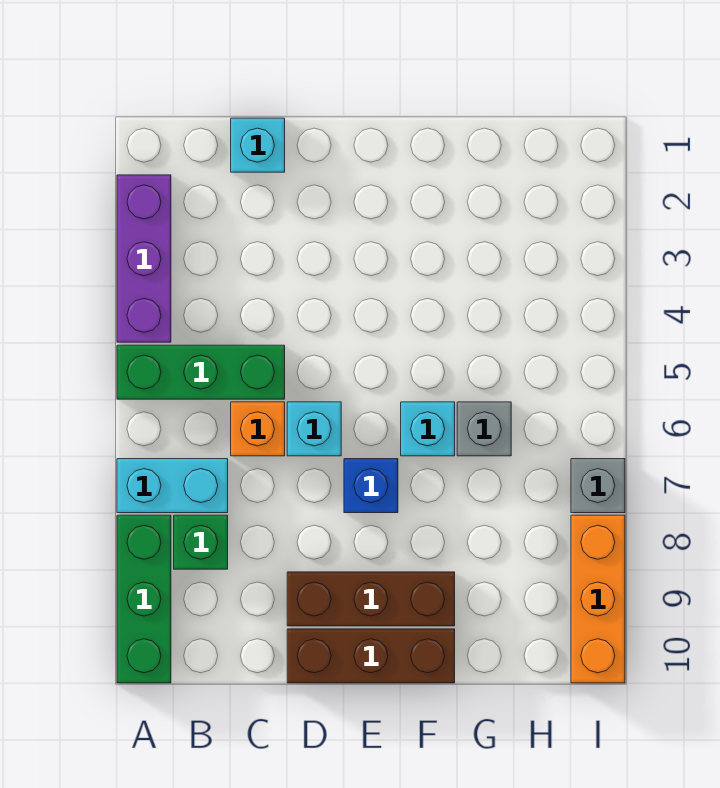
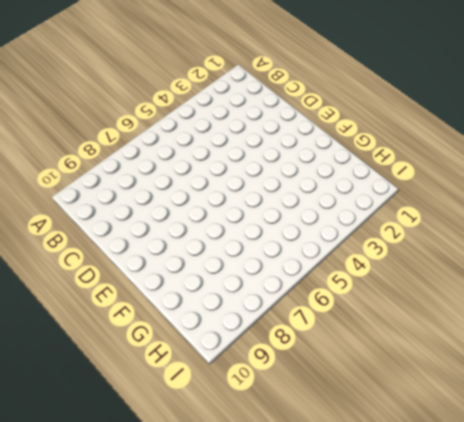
none -> purple 1x3 brick [117,175,171,342]
none -> green 1x3 brick [117,345,285,399]
none -> cyan 1x2 brick [117,459,228,513]

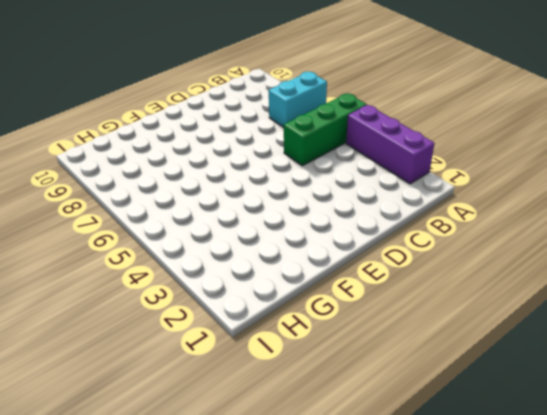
none -> green 1x3 brick [117,515,171,683]
none -> green 1x1 brick [174,515,228,569]
none -> cyan 1x1 brick [231,118,285,172]

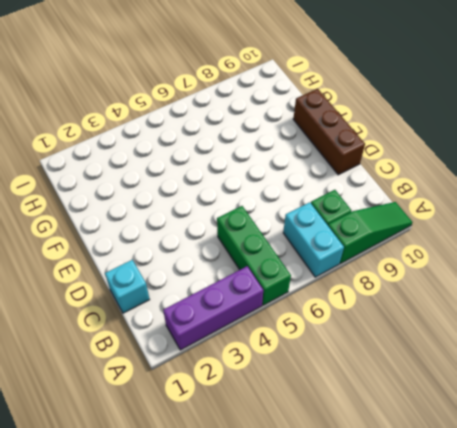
green 1x3 slope [328,202,412,264] -> green 1x3 brick [117,515,171,683]
none -> orange 1x1 brick [231,402,285,456]
none -> cyan 1x1 brick [287,402,341,456]
none -> brown 1x3 brick [287,572,455,626]

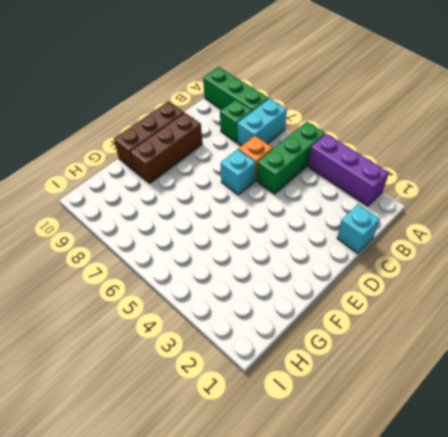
none -> blue 1x1 brick [344,459,398,513]
none -> cyan 1x1 brick [401,402,455,456]
none -> grey 1x1 brick [457,402,511,456]

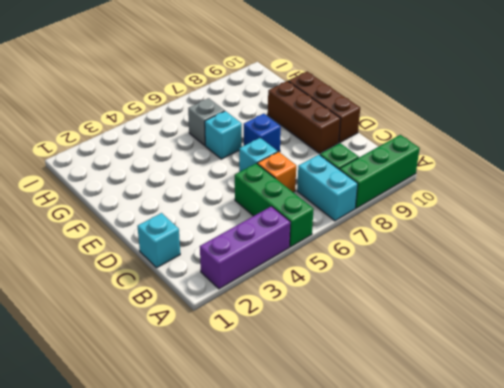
none -> grey 1x1 brick [571,459,625,513]
none -> orange 1x3 brick [571,515,625,683]

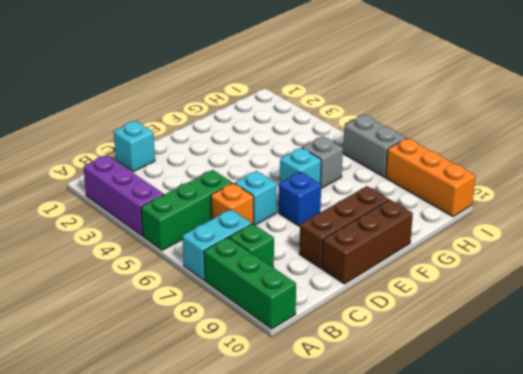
grey 1x2 brick [343,115,406,177] -> grey 1x1 brick [571,459,625,513]

